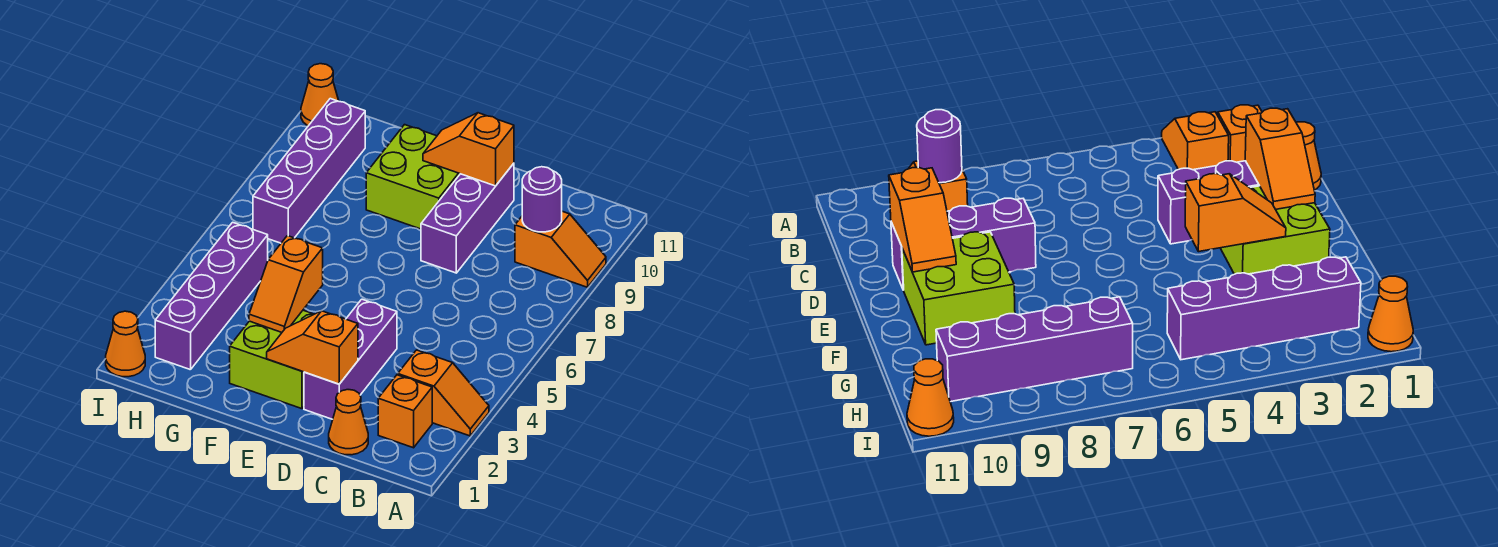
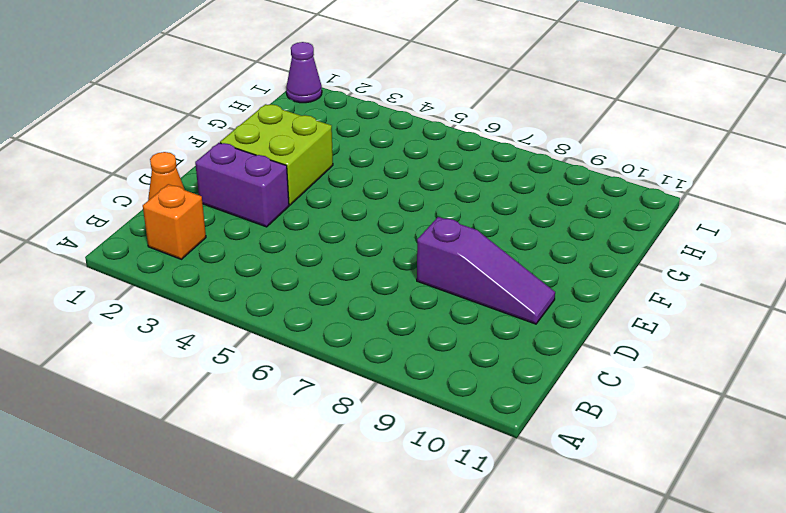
purple 1x2 brick [195,143,289,227] -> purple 1x3 brick [304,299,397,419]
purple 1x3 slope [417,217,555,324] -> purple 1x3 brick [421,163,514,273]
purple 1x1 cone [286,42,322,103] -> orange 1x1 cone [106,311,145,377]
none -> orange 1x2 slope [398,350,489,436]
none -> orange 1x2 slope [515,211,606,287]
none -> lime 2x2 brick [366,125,460,229]

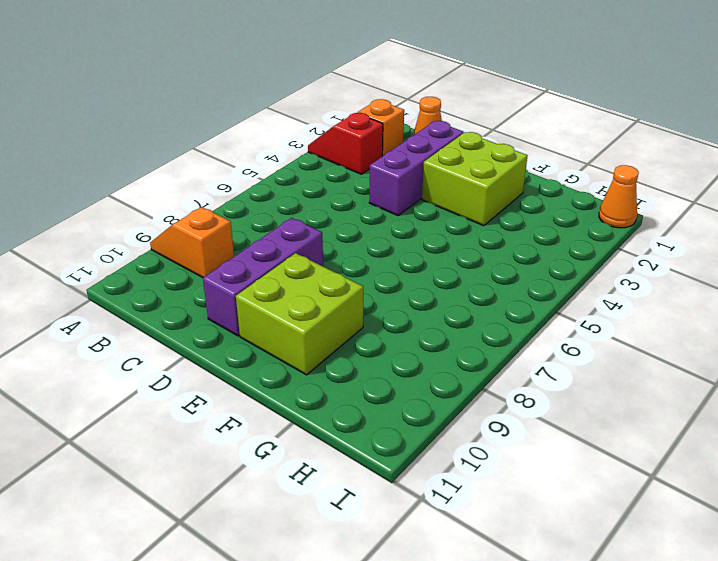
red 1x2 slope [308,113,383,174] -> orange 1x2 slope [398,350,489,436]
none -> purple 1x4 brick [155,222,268,370]
none -> purple 1x4 brick [253,99,365,243]
none -> orange 1x1 cone [301,64,339,126]

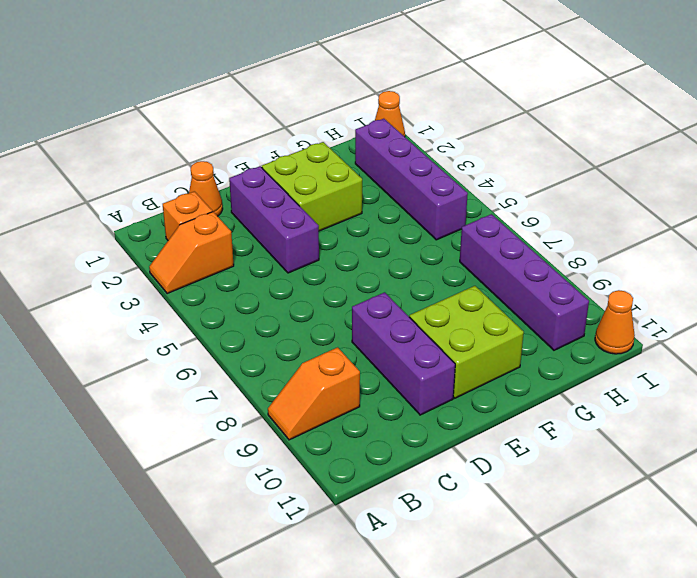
none -> purple 1x1 round brick [522,167,562,232]
none -> orange 1x2 slope [267,311,358,384]
none -> orange 1x2 slope [423,113,514,186]

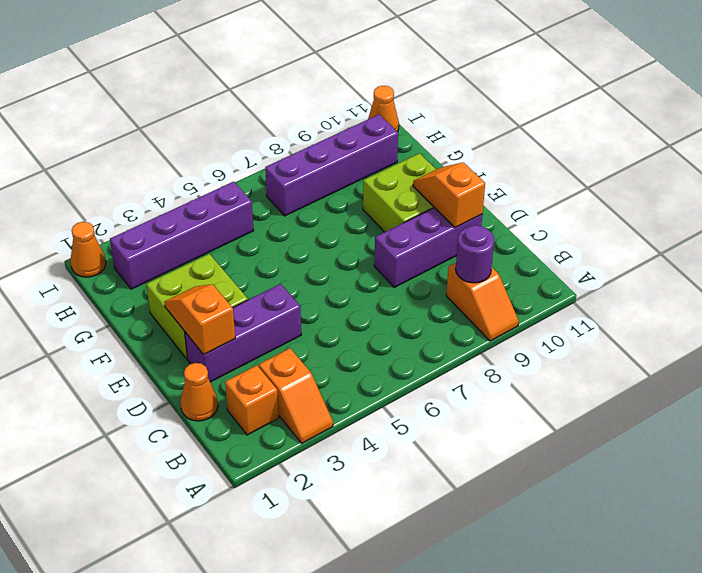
none -> orange 1x2 slope [249,236,323,332]

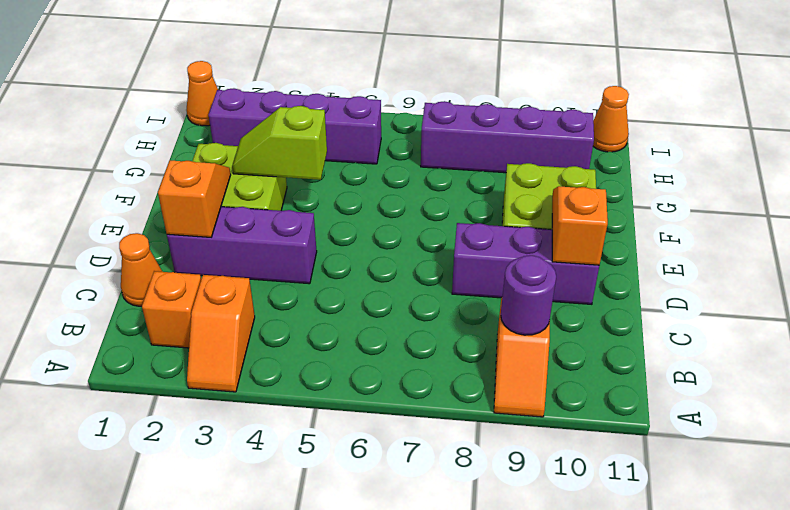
lime 1x2 slope [232,106,327,180] -> orange 1x2 slope [249,236,323,332]

